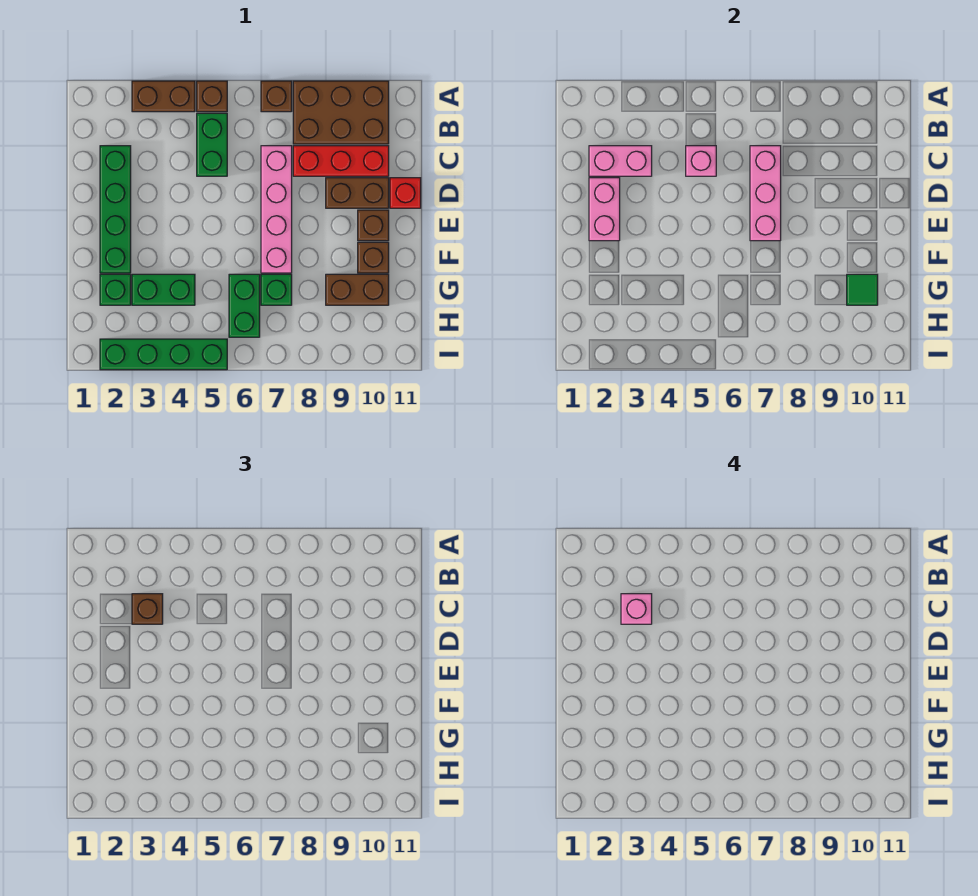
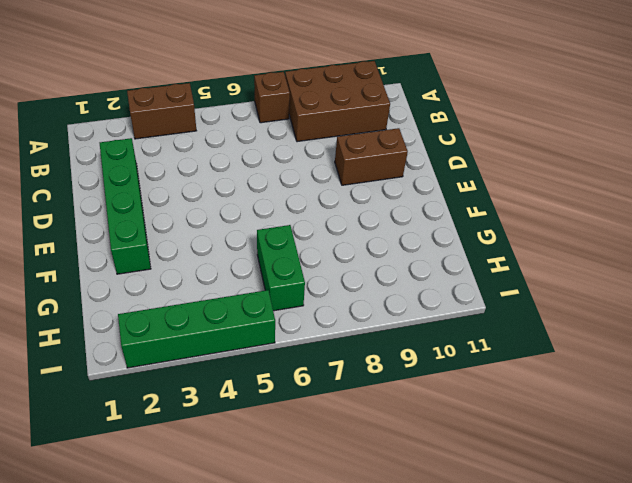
none -> brown 1x1 brick [197,81,227,112]
none -> green 1x2 brick [197,113,227,176]
none -> pink 1x4 brick [261,146,292,273]

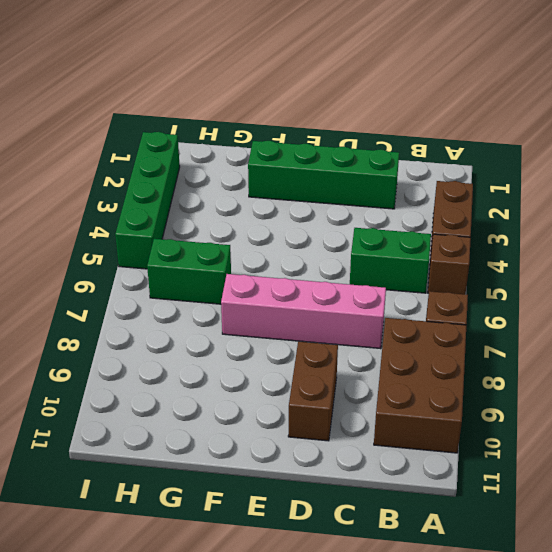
none -> red 1x3 brick [293,146,389,176]
none -> red 1x1 brick [390,178,421,208]
none -> brown 1x1 brick [358,210,389,241]

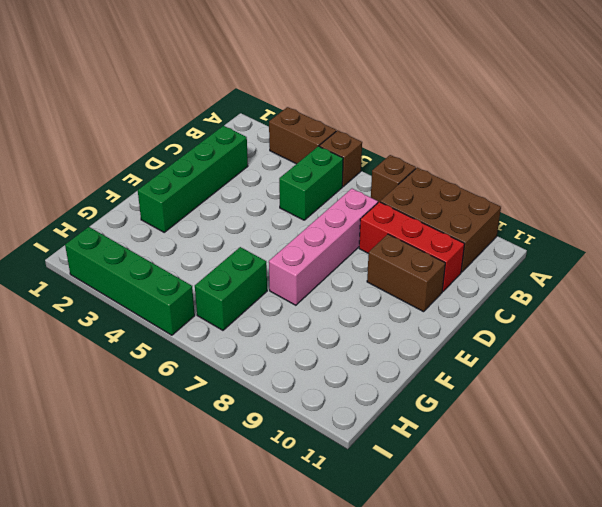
none -> red 1x1 brick [390,178,421,208]
none -> brown 1x1 brick [358,210,389,241]
none -> brown 1x1 brick [358,242,389,273]

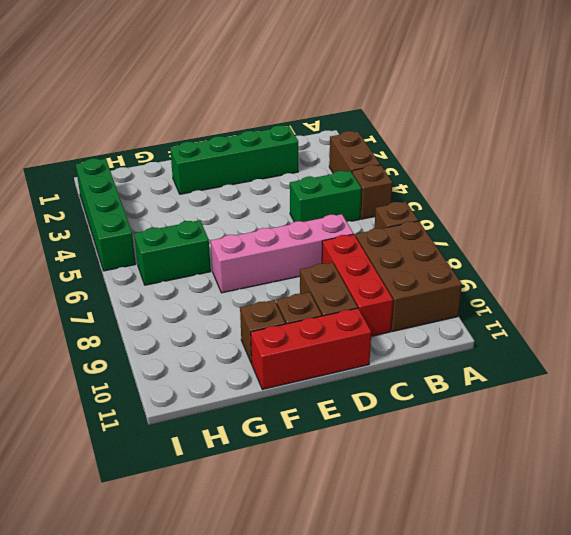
red 1x3 brick [251,308,371,389] -> red 1x1 brick [390,178,421,208]
none -> green 1x1 brick [100,274,131,305]
none -> green 1x2 brick [132,274,195,305]
none -> green 1x1 brick [261,274,292,305]

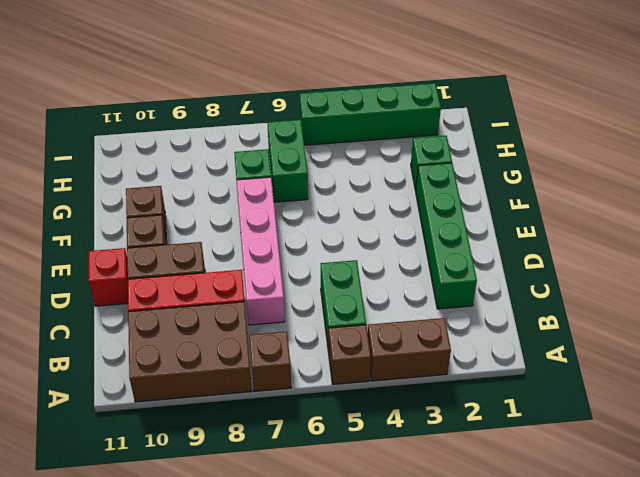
none -> green 1x2 brick [132,274,195,305]
none -> brown 1x2 brick [326,274,389,305]
none -> pink 1x2 brick [589,146,652,176]

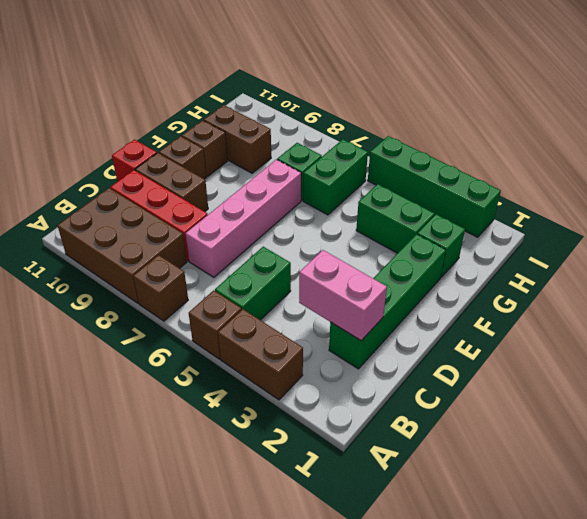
none -> pink 1x1 brick [686,146,716,176]
none -> pink 1x3 brick [750,146,781,241]
none -> pink 1x2 brick [589,178,620,241]

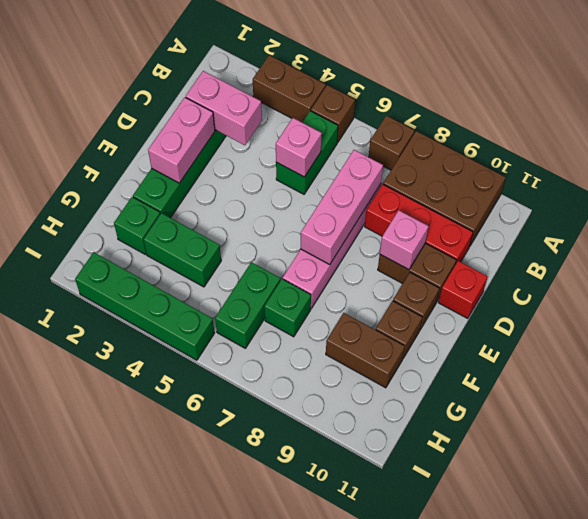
pink 1x1 brick [380,210,429,270] -> pink 1x1 brick moved to [621,594,652,624]
none -> green 1x1 tile [847,274,878,305]
none -> brown 1x1 brick [132,594,163,624]

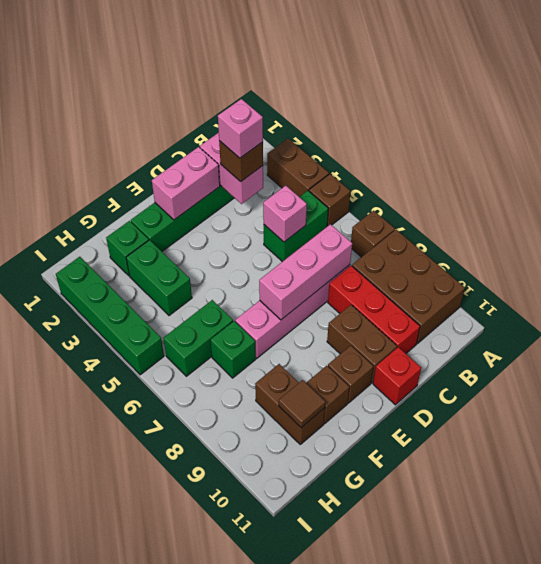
brown 1x1 tile [279,380,325,428] -> green 1x1 tile [847,274,878,305]

